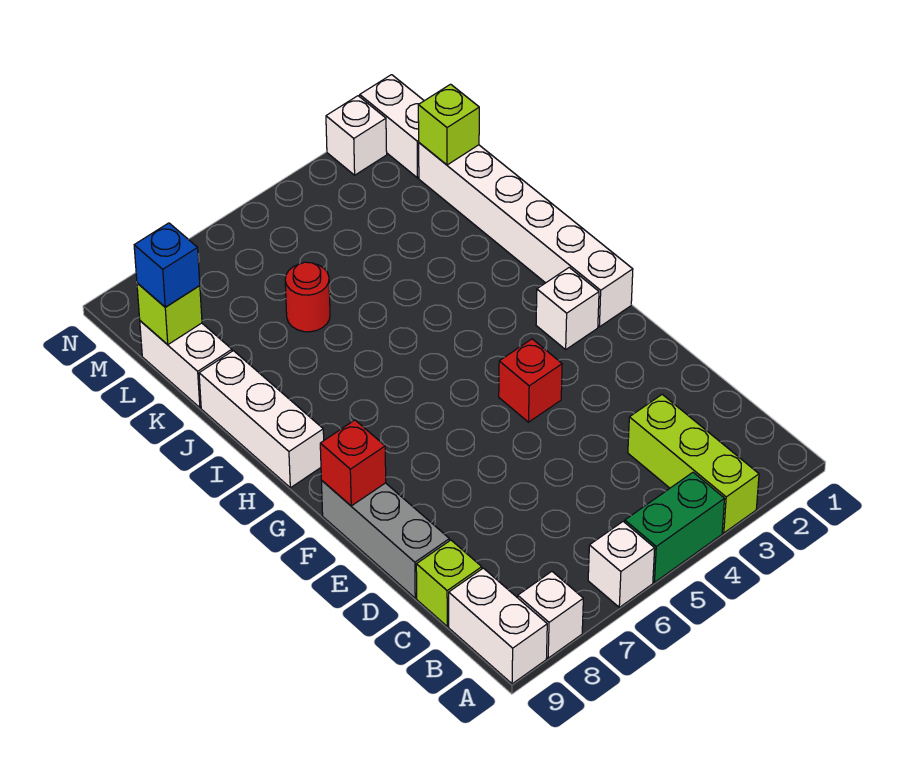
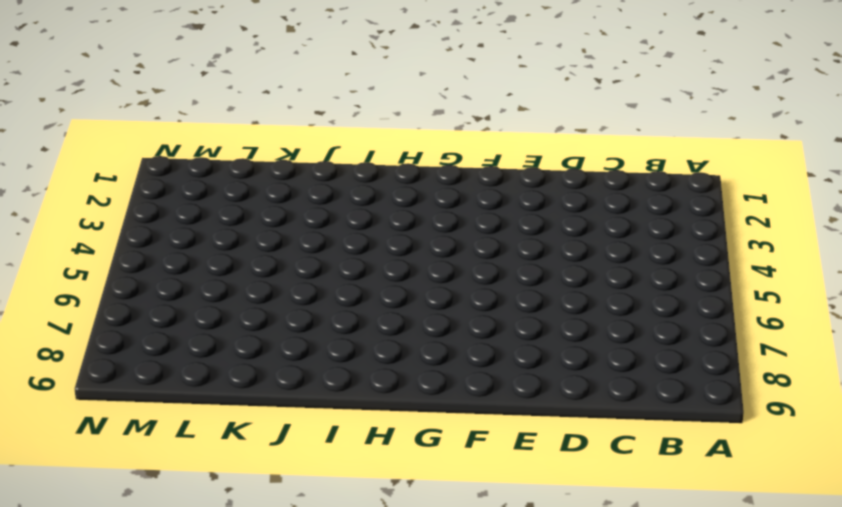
none -> lime 1x3 brick [628,394,759,533]
none -> green 1x2 brick [625,472,725,582]
none -> white 1x1 brick [588,522,655,607]

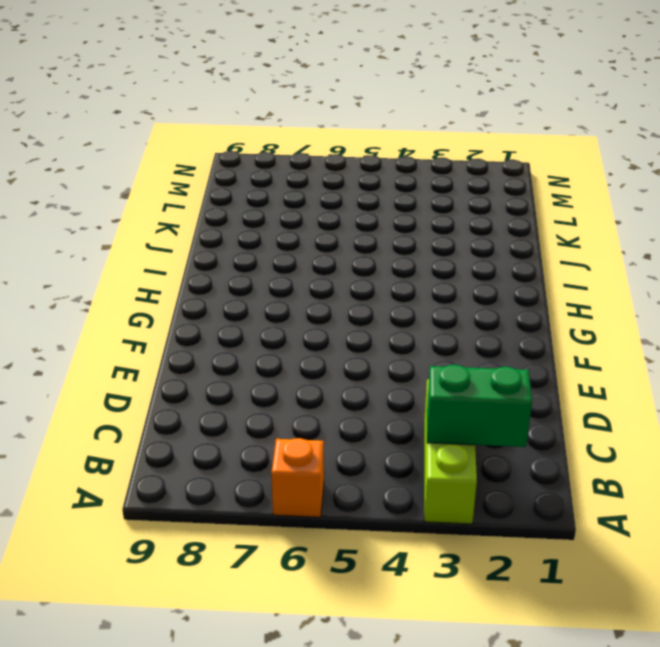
orange 1x1 brick [271,438,324,517] -> white 1x1 brick [588,522,655,607]
green 1x2 brick [427,365,532,447] -> green 1x2 brick moved to [625,472,725,582]
none -> white 1x1 brick [518,572,583,658]
none -> white 1x2 brick [449,568,547,684]
none -> lime 1x1 brick [416,540,482,626]

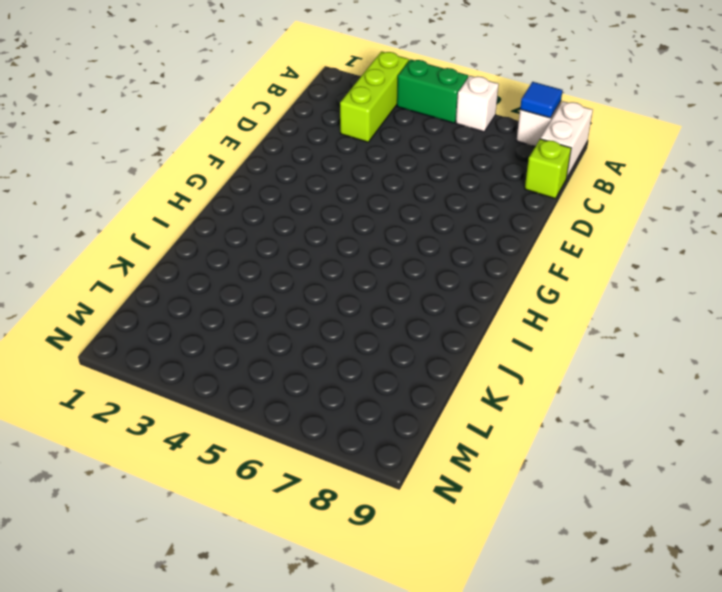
blue 1x1 tile [520,82,562,118] -> none
none -> grey 1x3 brick [322,481,449,598]
none -> red 1x1 brick [499,339,562,422]
none -> white 1x6 brick [419,143,633,327]

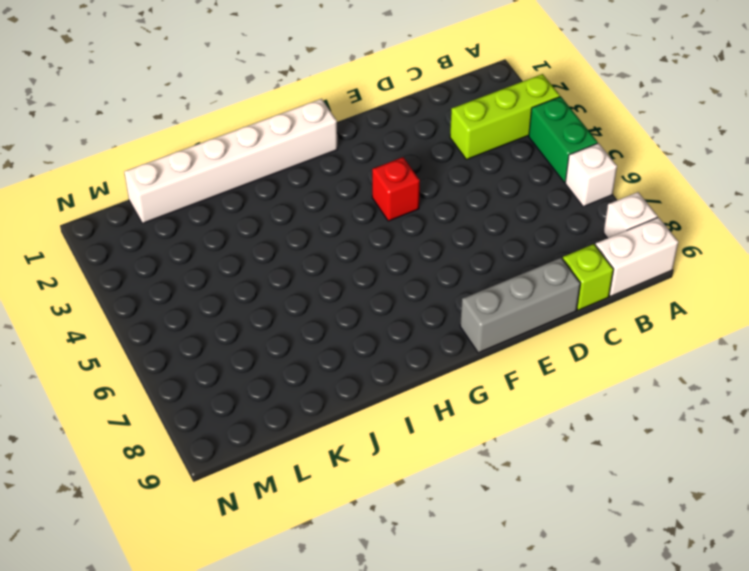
none -> white 1x1 brick [536,267,599,349]
none -> white 1x3 brick [199,351,324,488]
none -> red 1x1 round brick [285,262,330,332]

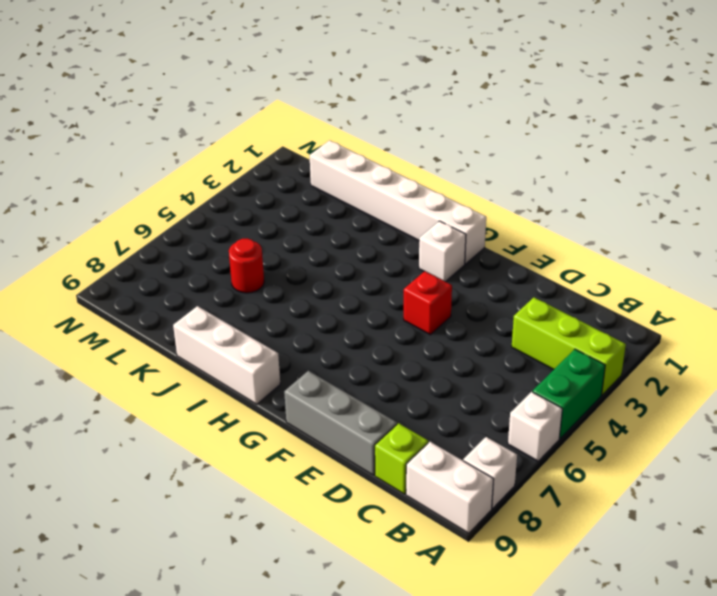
none -> white 1x2 brick [140,321,232,408]
none -> white 1x2 brick [360,75,424,178]
none -> white 1x1 brick [326,96,387,175]

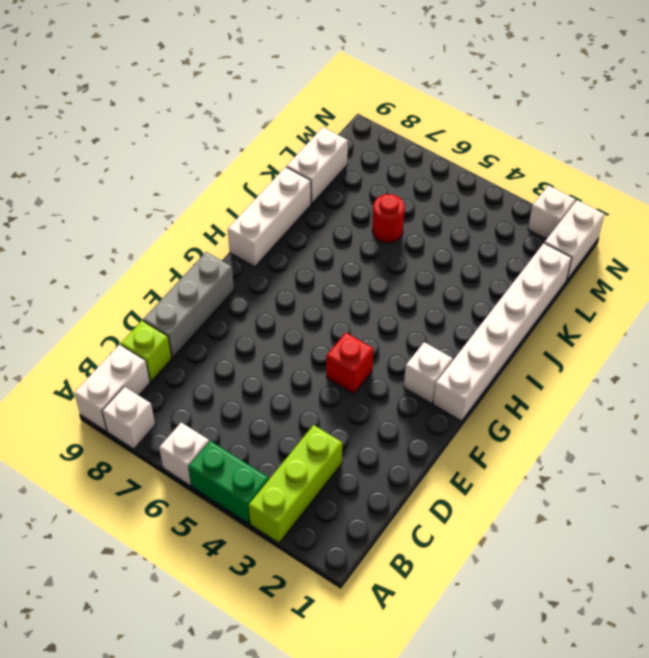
none -> red 1x1 brick [320,420,386,506]
none -> lime 1x1 brick [418,84,479,165]
none -> lime 1x1 brick [137,283,202,345]

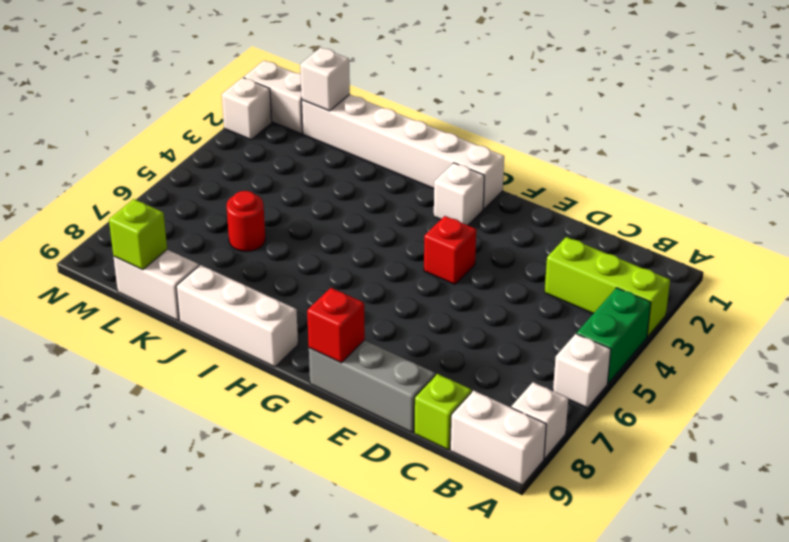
white 1x1 brick [300,48,350,111] -> lime 1x1 brick [418,84,479,165]
none -> blue 1x1 brick [134,223,200,307]

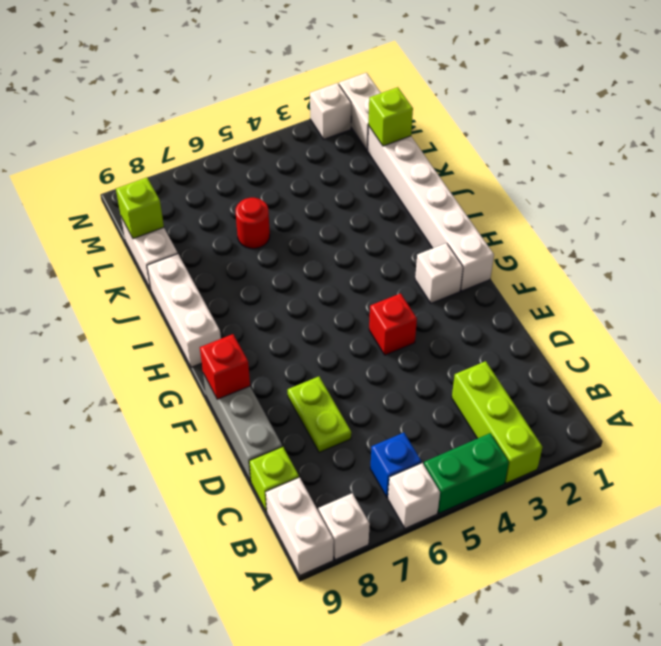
blue 1x1 brick [370,433,421,498] -> blue 1x1 brick moved to [134,223,200,307]
lime 1x2 plate [288,377,351,452] -> none

